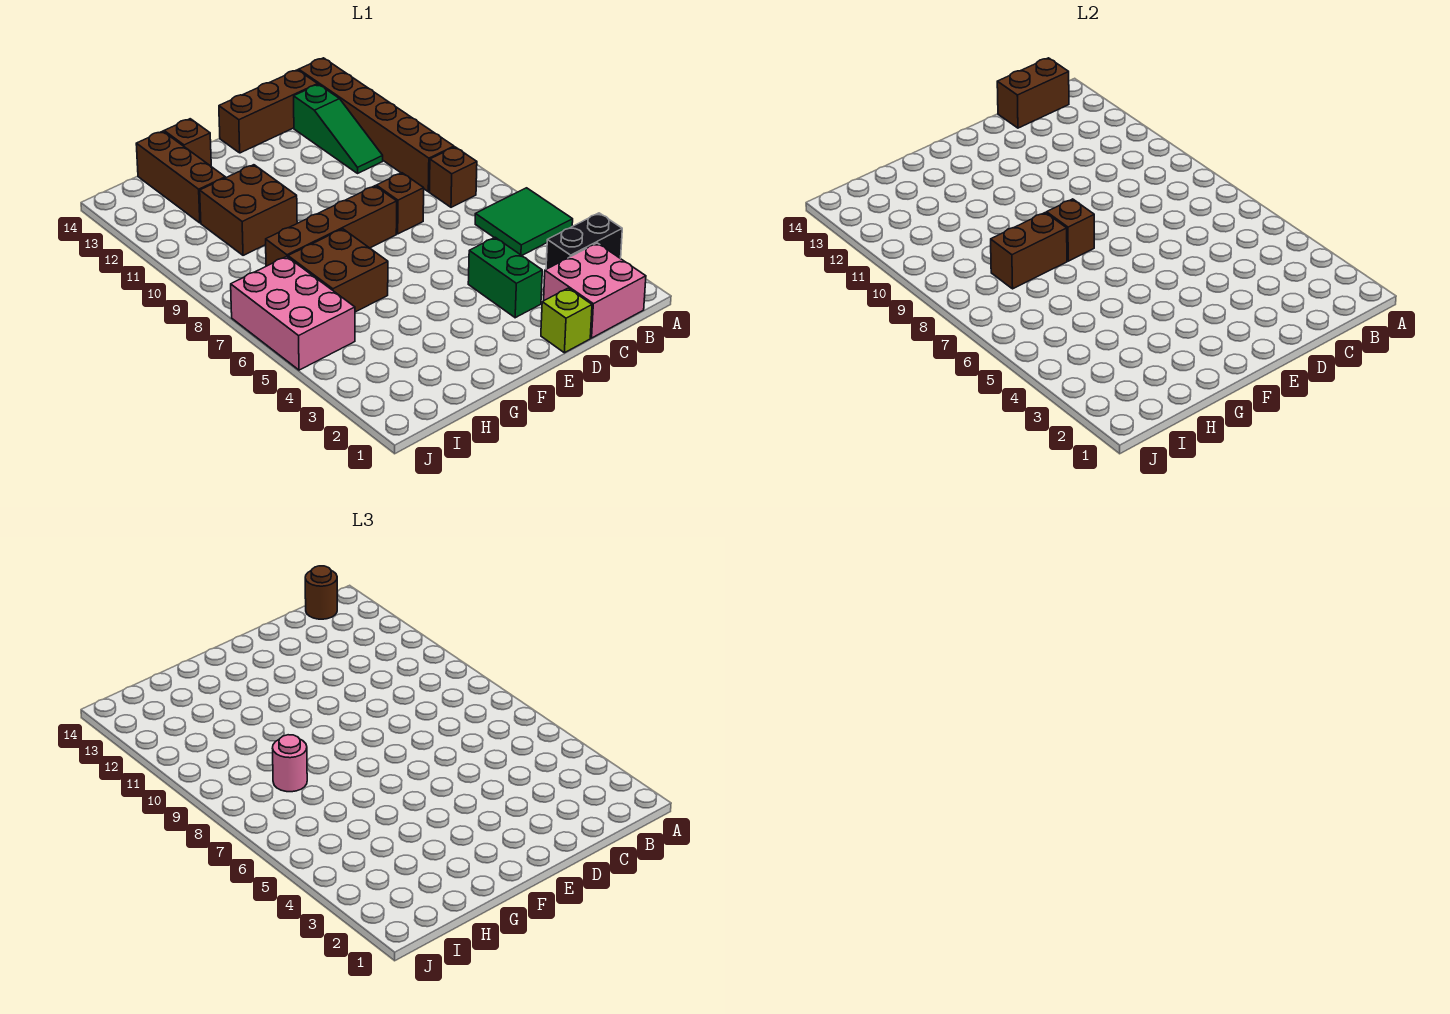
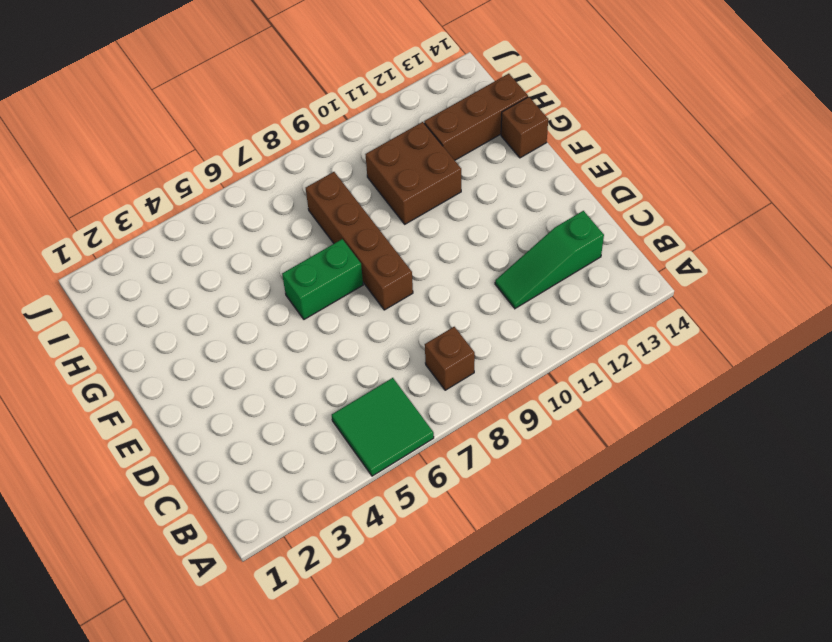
green 1x2 brick [282,239,363,319] -> green 1x2 brick moved to [468,237,542,318]
none -> black 1x2 brick [546,213,622,269]
none -> pink 2x2 brick [544,243,646,338]
none -> brown 1x6 brick [299,58,454,192]

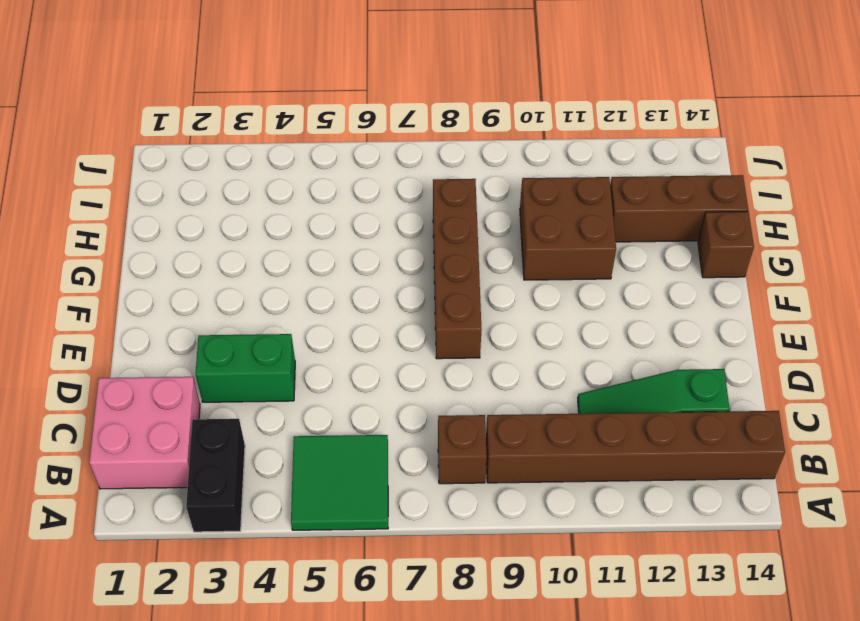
none -> brown 1x3 brick [219,70,318,153]
none -> lime 1x1 brick [541,288,592,353]
none -> brown 1x1 brick [376,173,424,234]

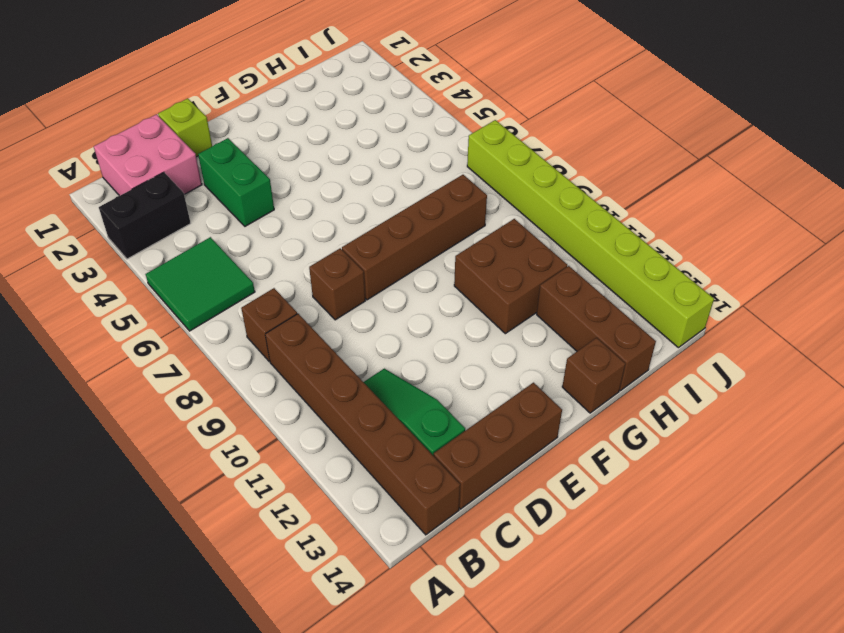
lime 1x8 brick [467,120,714,348] -> pink 2x3 brick [231,256,355,370]
none -> brown 2x2 brick [288,229,388,312]
none -> brown 1x2 brick [997,58,1069,128]
none -> brown 1x1 brick [1047,199,1094,261]

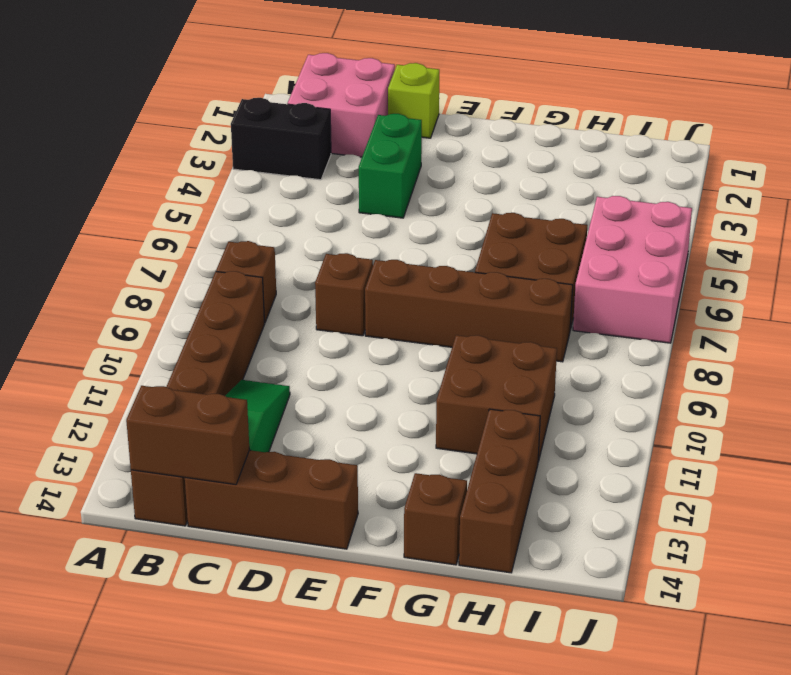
none -> green 2x2 tile [475,188,573,256]
none -> brown 1x1 brick [1047,199,1094,261]
none -> brown 1x2 brick [991,213,1067,289]

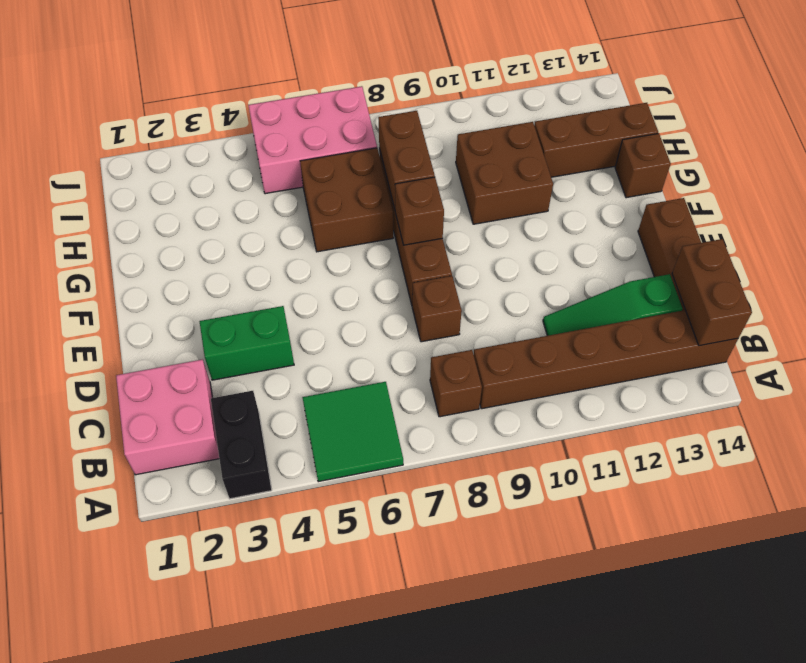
none -> lime 1x1 brick [541,288,592,353]
none -> brown 1x1 round brick [305,566,337,619]
none -> pink 1x1 round brick [273,735,307,792]

